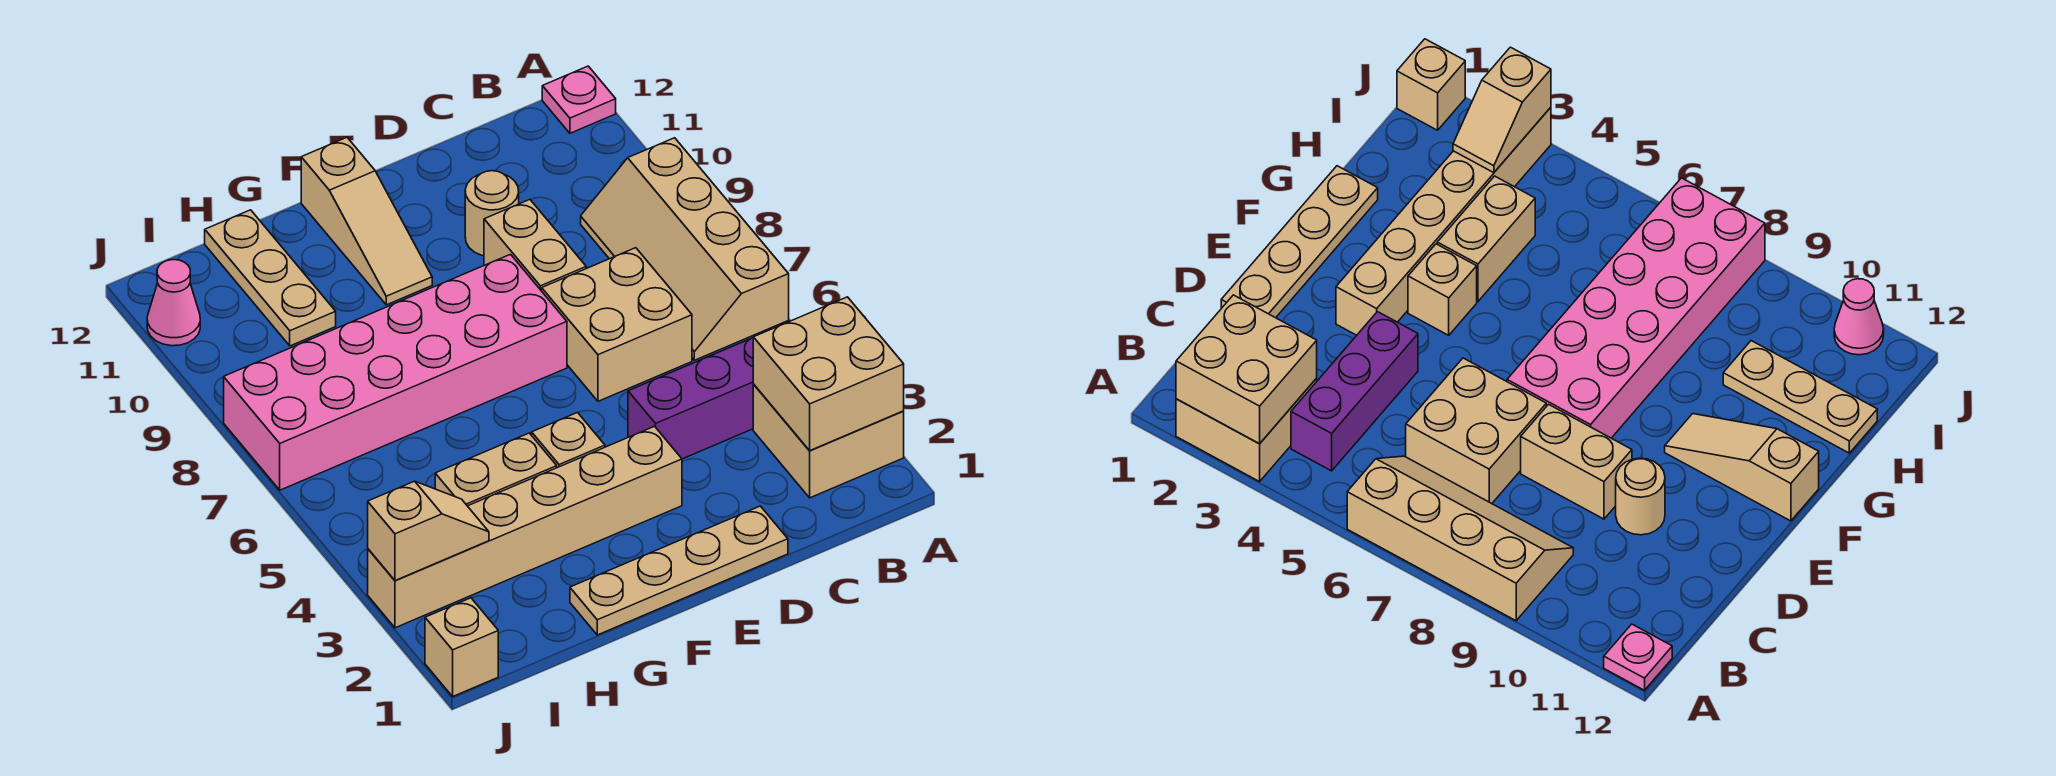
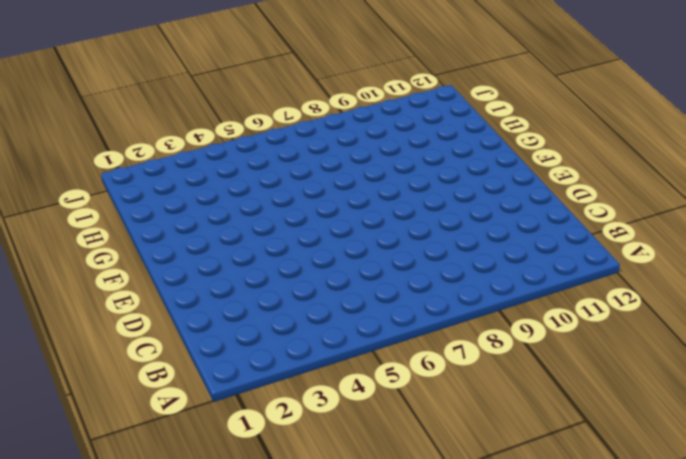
none -> tan 2x2 brick [753,384,904,498]
none -> tan 2x4 slope [581,138,789,360]
none -> pink 1x1 plate [542,66,616,133]

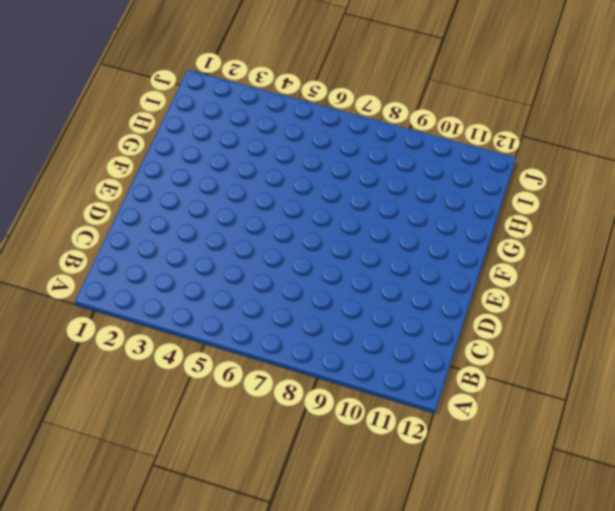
none -> tan 2x2 brick [753,384,904,498]
none -> tan 2x4 slope [581,138,789,360]
none -> pink 1x1 plate [542,66,616,133]

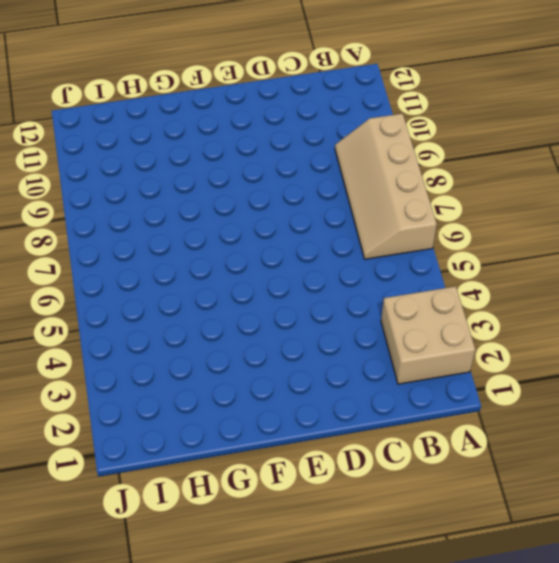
none -> pink 1x1 plate [542,66,616,133]
none -> purple 1x3 brick [628,338,753,459]
none -> tan 2x2 brick [542,248,692,401]

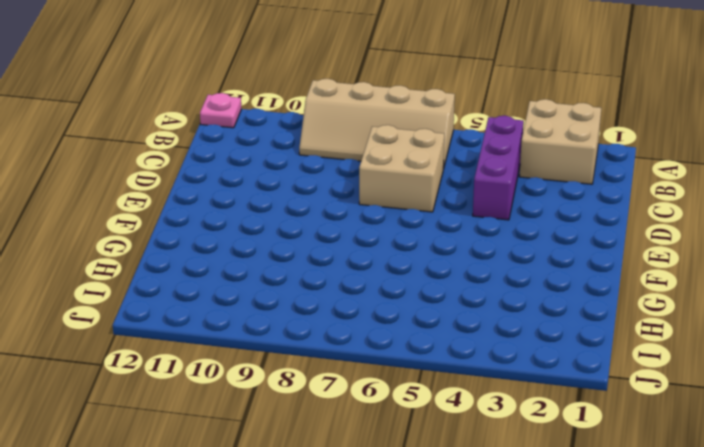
none -> tan 1x4 plate [570,506,788,635]
none -> tan 1x2 brick [484,200,586,291]
none -> tan 1x1 round brick [465,171,519,256]

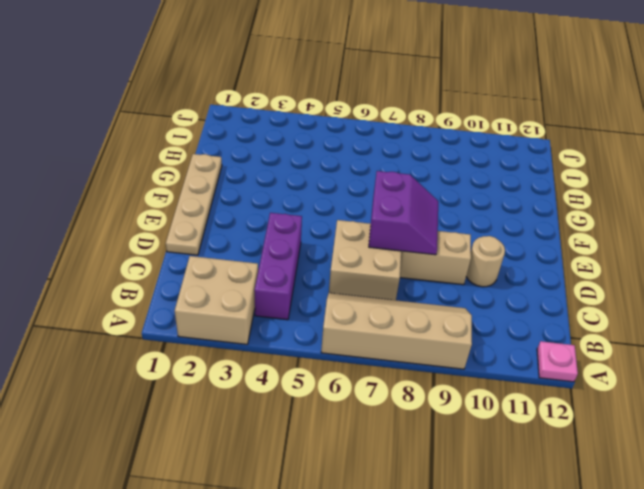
purple 2x2 slope [369,171,438,255] -> none
none -> tan 1x6 brick [368,426,682,628]
none -> pink 2x6 brick [224,254,567,490]
none -> tan 1x1 brick [532,413,605,468]

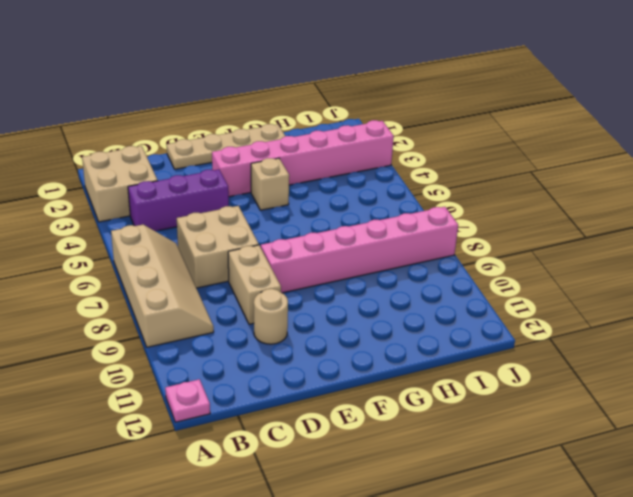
pink 1x6 brick [212,120,394,197] -> tan 1x6 brick [368,426,682,628]
pink 1x6 brick [261,207,458,293] -> pink 2x6 brick [224,254,567,490]
none -> tan 1x3 slope [301,137,432,305]
none -> tan 1x2 brick [435,433,557,506]
none -> tan 1x3 plate [205,210,336,346]

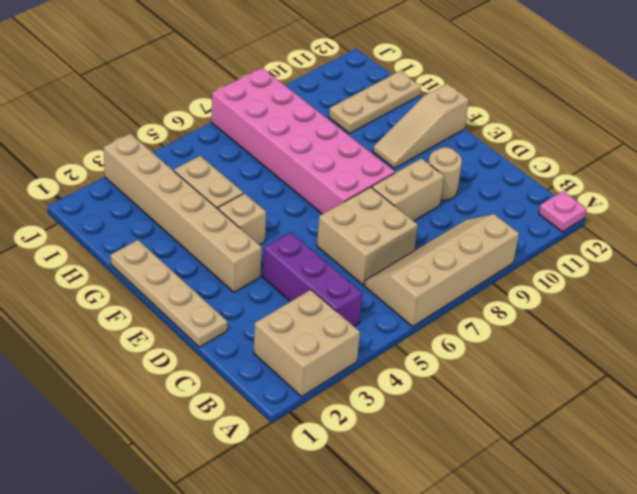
none -> tan 1x1 brick [425,598,498,696]
none -> pink 1x1 cone [147,260,200,346]
none -> tan 2x2 brick [753,297,904,451]

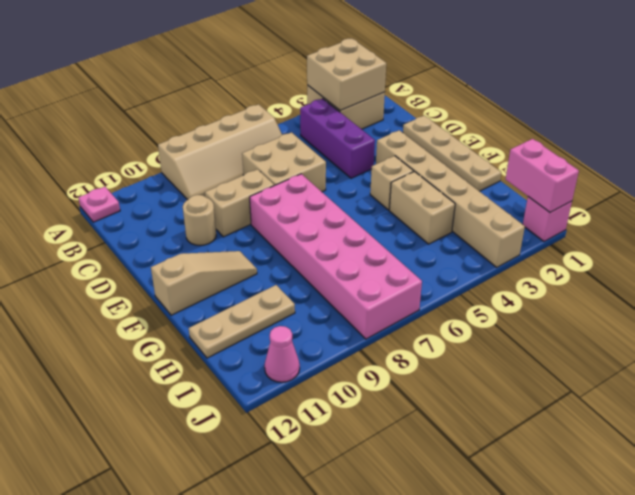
pink 1x2 brick [506,139,579,212] -> none
pink 1x1 brick [523,197,572,242] -> tan 1x1 brick [425,598,498,696]
none -> tan 1x2 slope [368,481,489,581]

